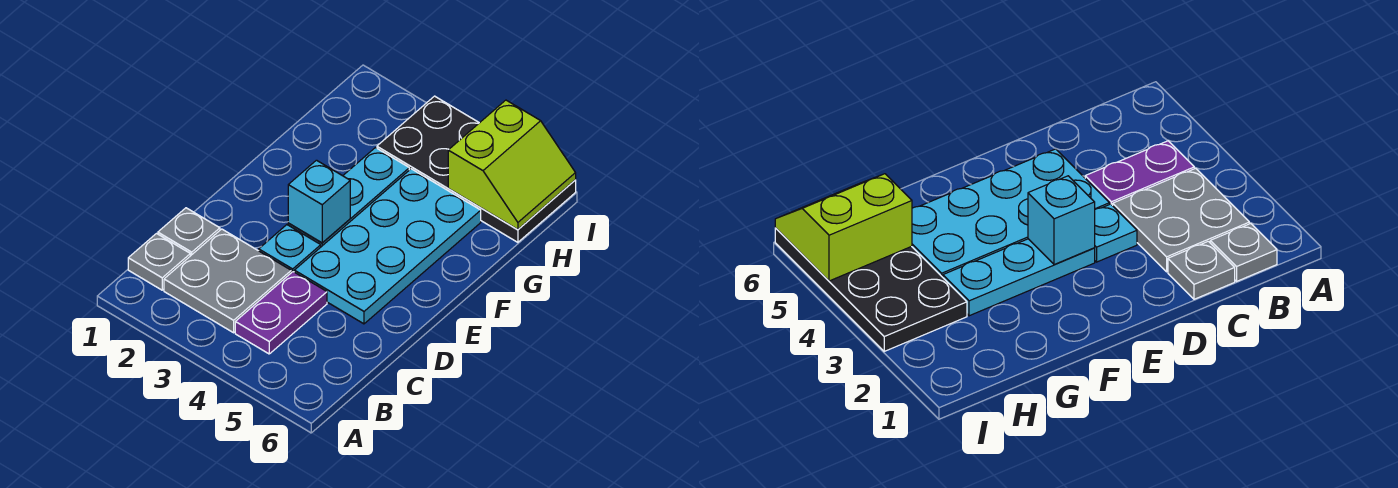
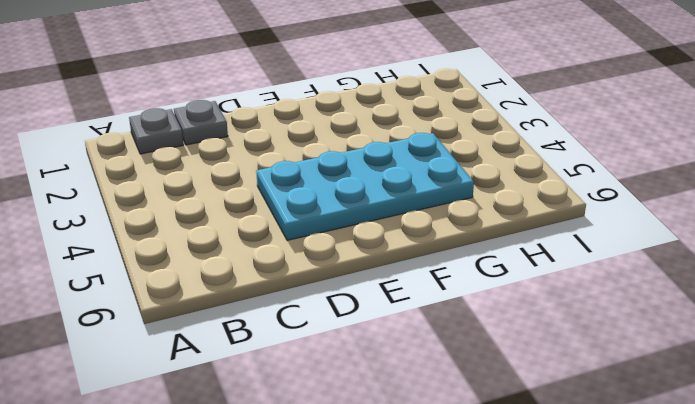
none -> grey 2x2 plate [164,229,291,333]
none -> purple 1x2 plate [235,272,327,354]

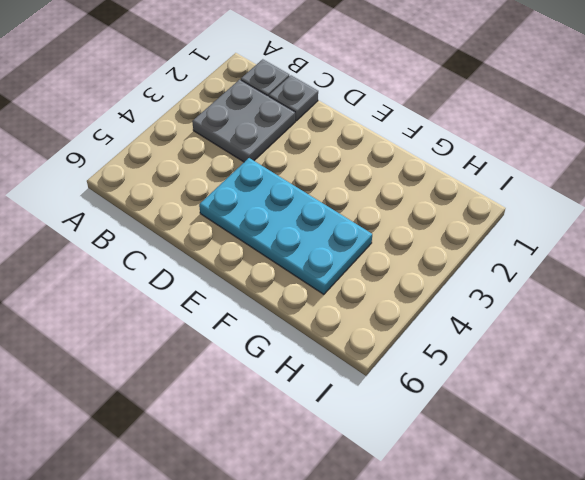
none -> purple 1x2 plate [235,272,327,354]
none -> cyan 1x1 plate [259,225,321,273]

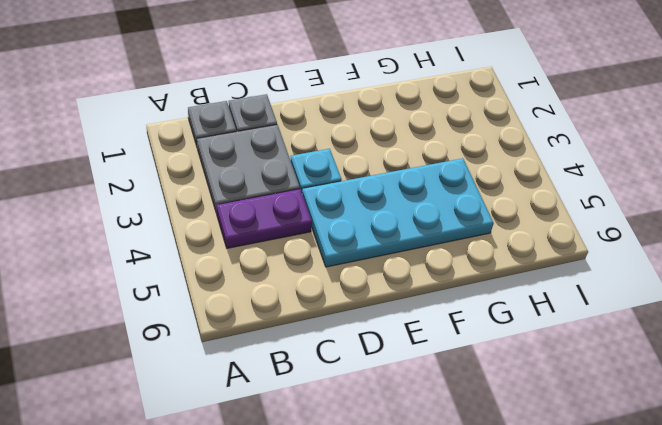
none -> cyan 1x3 plate [288,148,409,247]
none -> black 2x4 plate [377,96,576,242]

